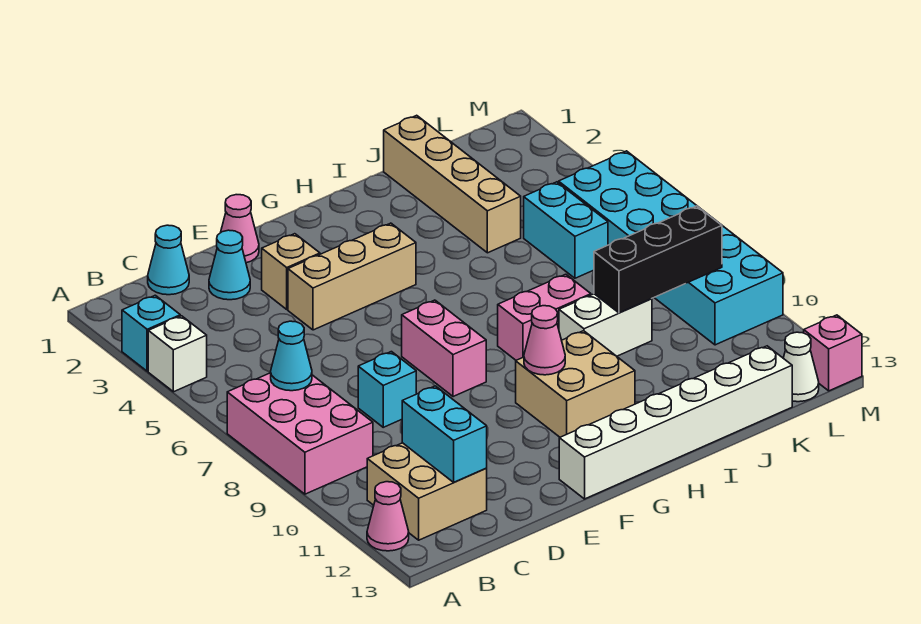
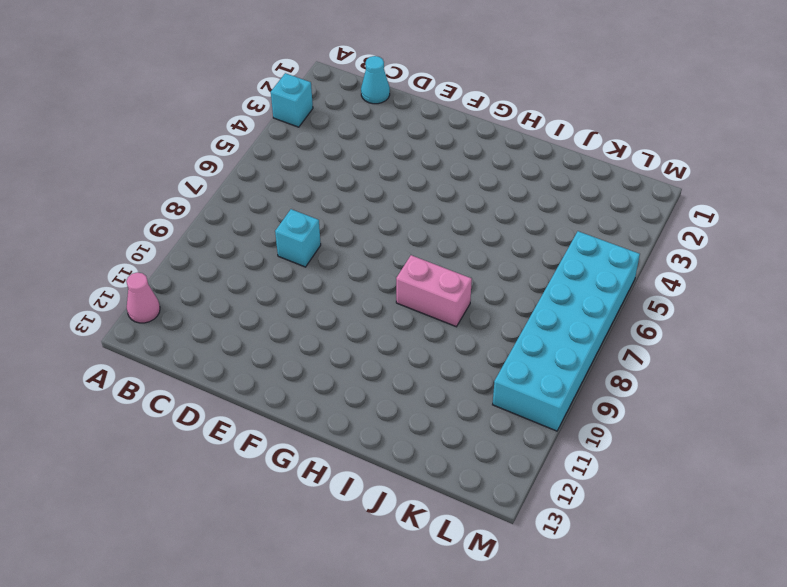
none -> white 1x1 brick [148,316,207,392]
none -> pink 2x3 brick [227,373,373,494]
none -> tan 2x2 brick [367,443,487,540]

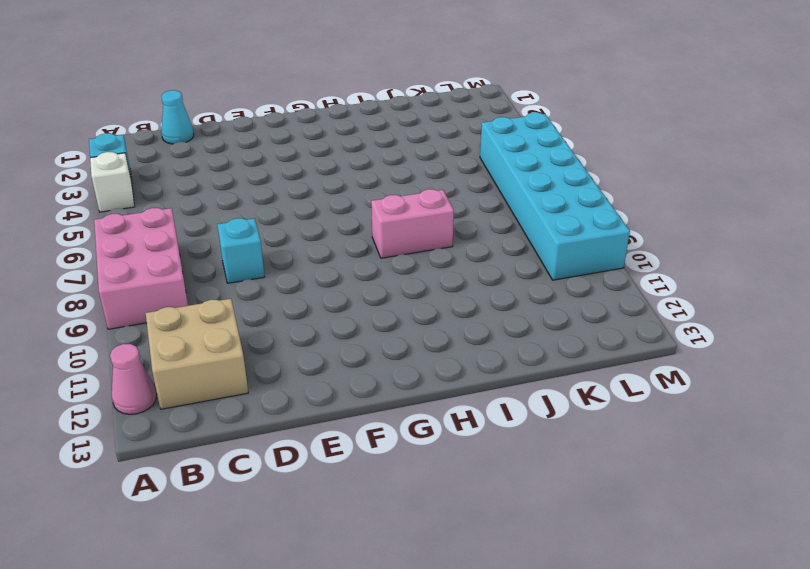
none -> cyan 1x1 cone [209,230,250,300]
none -> pink 1x1 cone [221,195,259,263]
none -> tan 1x1 brick [262,234,320,309]

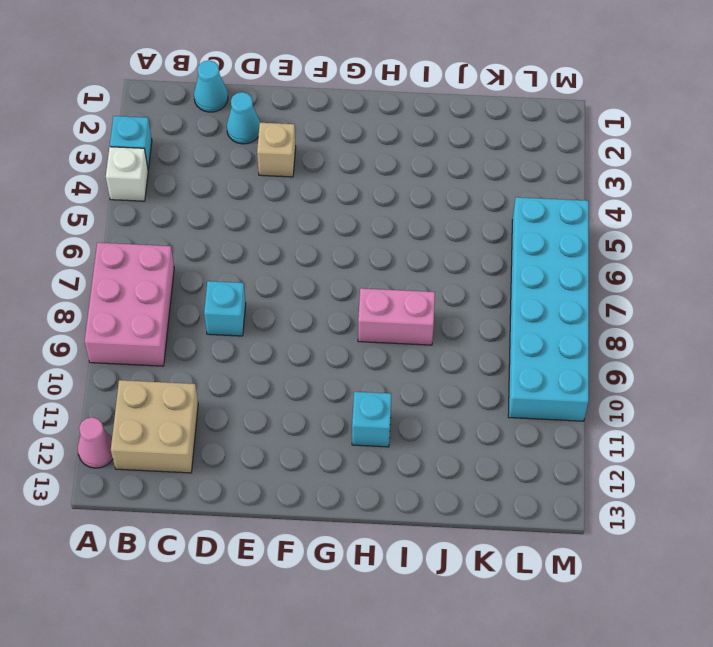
cyan 1x1 brick [352,392,391,447] -> tan 2x2 brick [516,331,635,437]
none -> pink 1x1 cone [221,195,259,263]
none -> tan 1x3 brick [288,223,416,330]
none -> pink 1x2 brick [402,300,486,397]

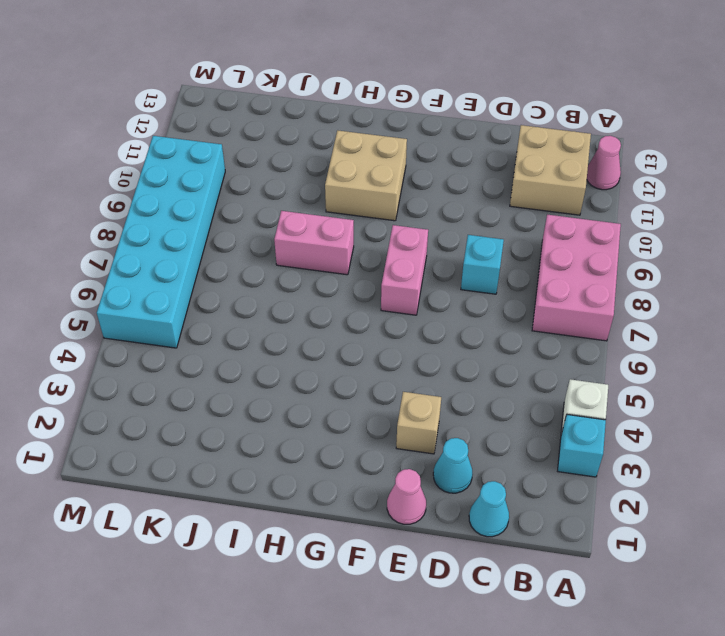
none -> tan 1x3 brick [288,223,416,330]
none -> white 1x6 brick [559,346,792,499]
none -> white 1x2 brick [559,294,652,356]

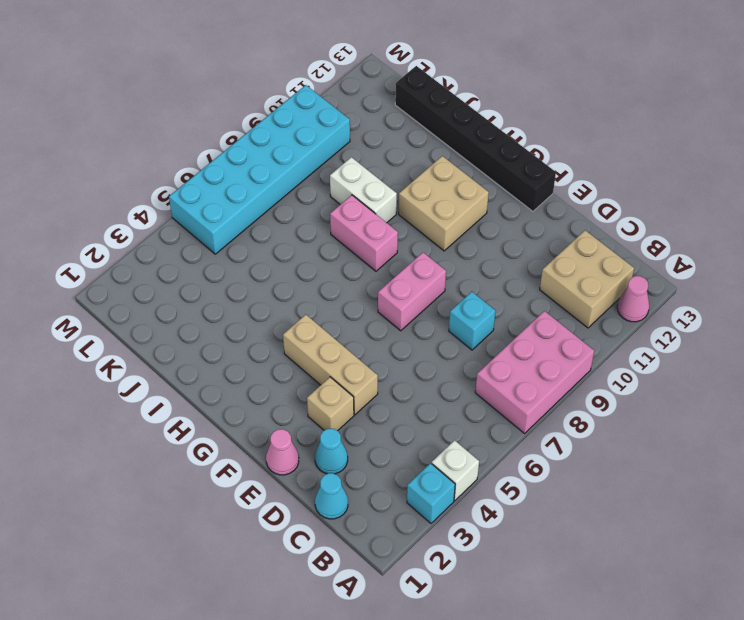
black 1x6 brick [395,66,556,211] -> white 1x6 brick [559,346,792,499]
none -> tan 1x4 brick [384,115,521,253]
none -> cyan 1x2 brick [524,182,608,278]
none -> white 1x1 cone [783,332,819,402]

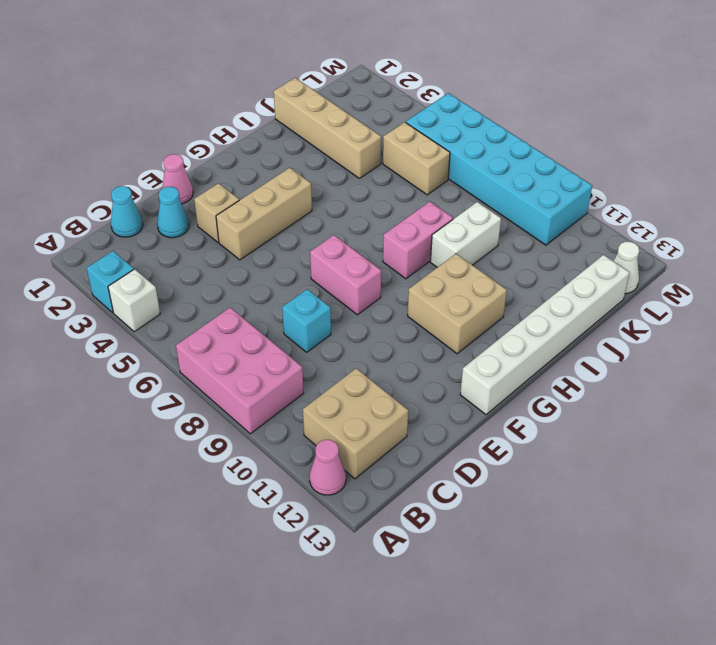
tan 1x2 brick [383,122,450,195] -> cyan 1x2 brick [524,182,608,278]
none -> pink 1x1 brick [804,315,862,391]
none -> cyan 1x1 cone [271,321,312,391]
none -> cyan 1x2 brick [402,386,487,482]

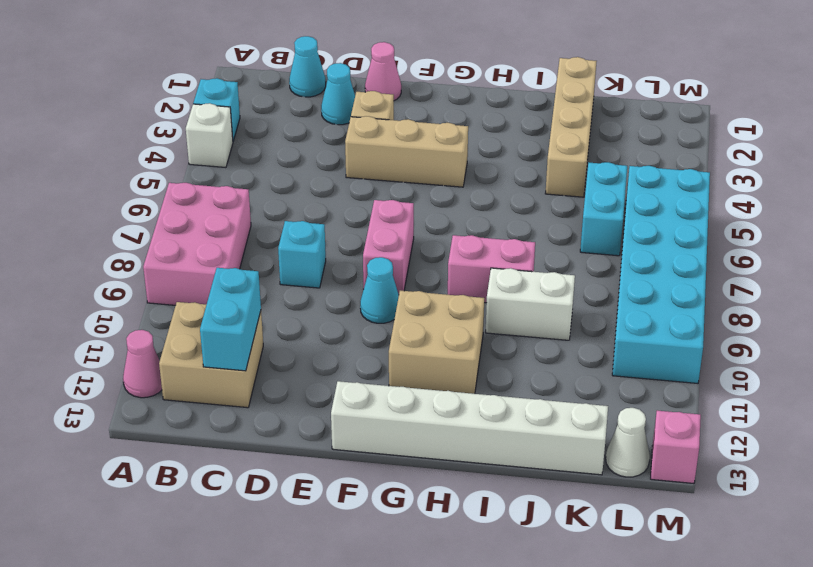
cyan 1x1 cone [360,257,399,323] -> cyan 1x1 cone moved to [271,321,312,391]
none -> pink 1x1 cone [524,306,565,375]
none -> black 1x3 brick [594,206,722,313]

